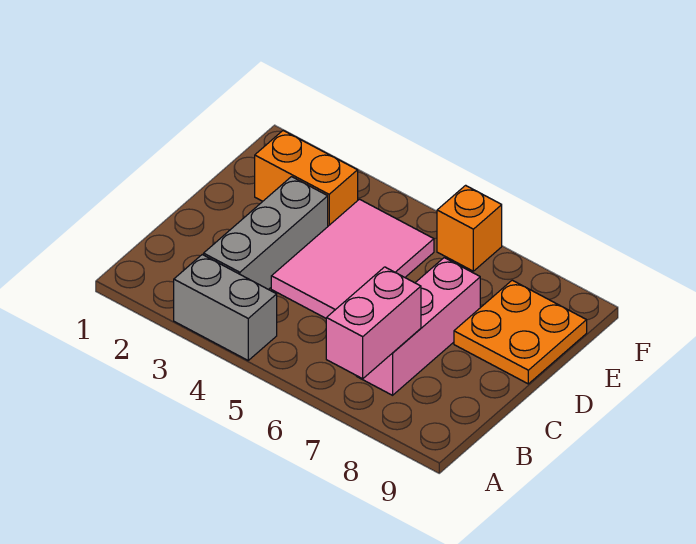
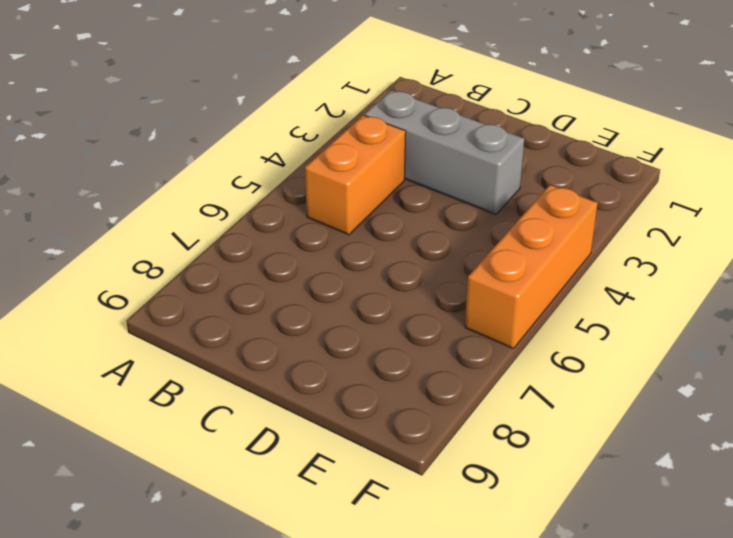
orange 1x2 brick [305,115,406,235] -> orange 1x2 brick moved to [255,131,358,226]
orange 1x3 brick [465,185,598,349] -> orange 1x1 brick [437,185,502,271]
none -> grey 1x2 brick [174,255,277,360]
none -> pink 1x3 brick [357,258,480,395]

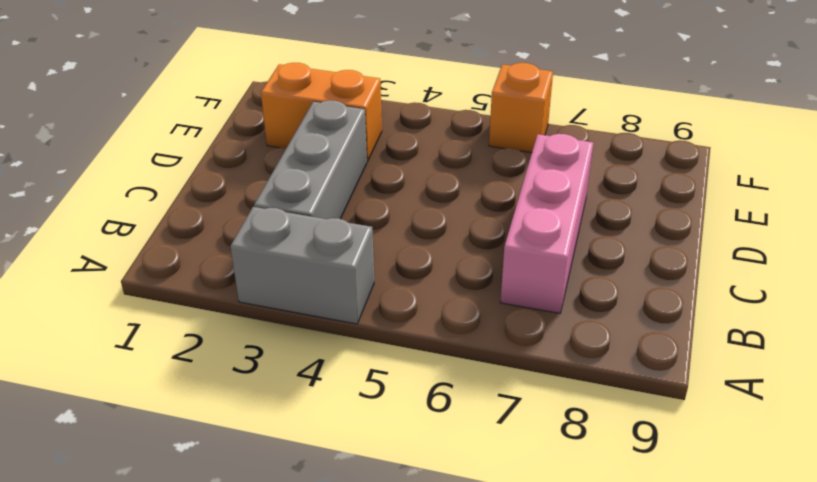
none -> pink 2x3 tile [271,199,434,318]
none -> orange 2x2 plate [454,280,587,384]

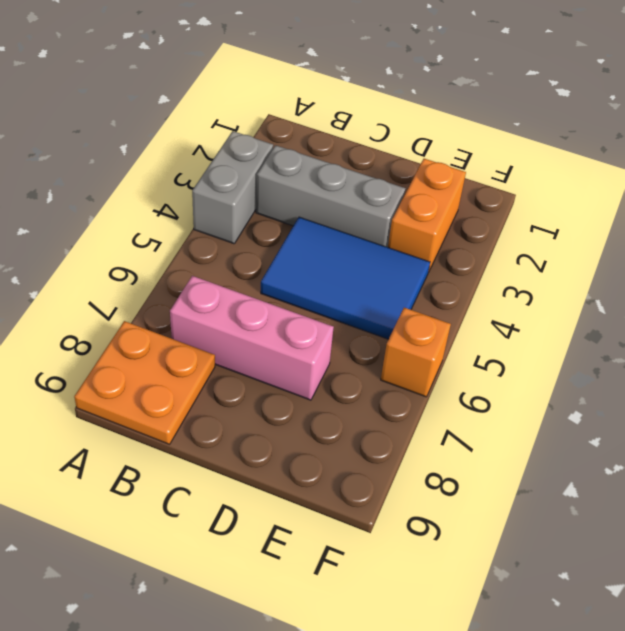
orange 2x2 plate [74,321,215,444] -> orange 2x2 plate moved to [454,280,587,384]
blue 2x3 tile [261,217,430,339] -> pink 2x3 tile [271,199,434,318]
none -> pink 1x2 brick [326,267,421,379]

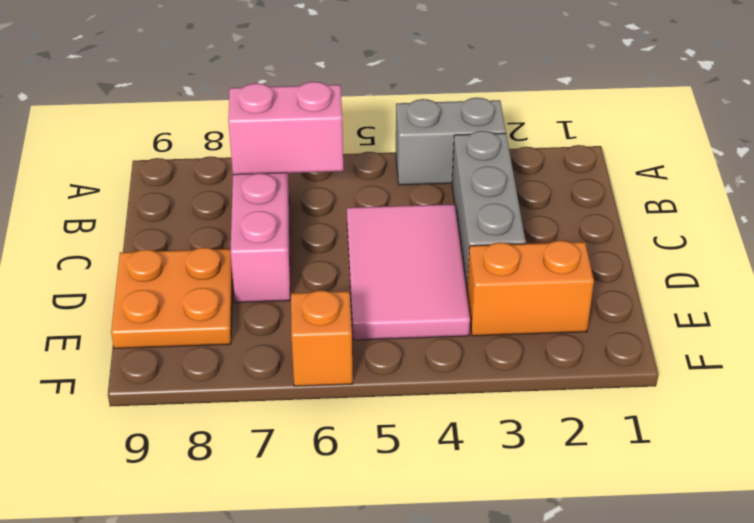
pink 1x2 brick [228,82,343,175] -> pink 1x2 brick turned to [326,267,421,379]

